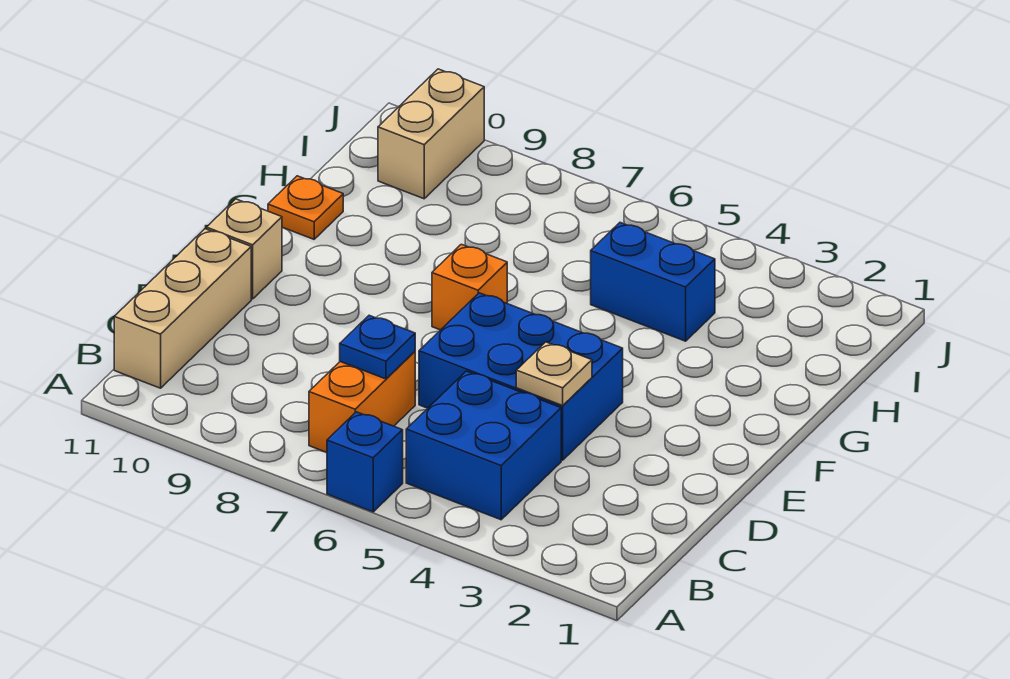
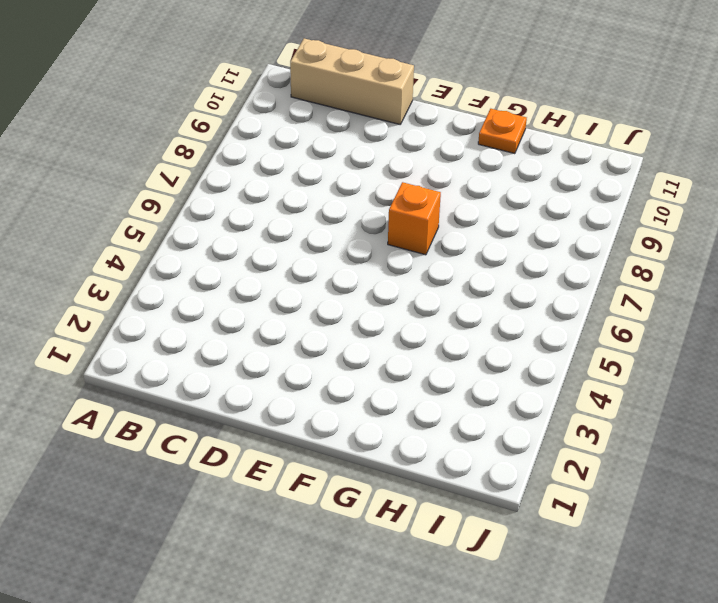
none -> blue 1x1 brick [327,412,403,512]
none -> blue 2x2 brick [406,371,561,520]
none -> orange 1x2 brick [309,352,415,452]

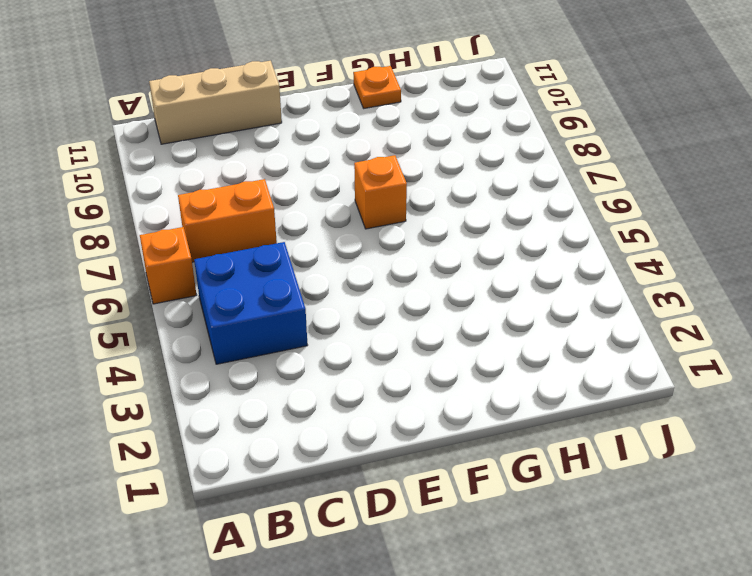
orange 1x1 brick [140,227,196,304] -> blue 1x1 brick [327,412,403,512]
none -> blue 2x3 brick [419,293,623,460]
none -> tan 1x1 brick [206,199,282,299]
none -> blue 1x2 brick [591,223,715,341]

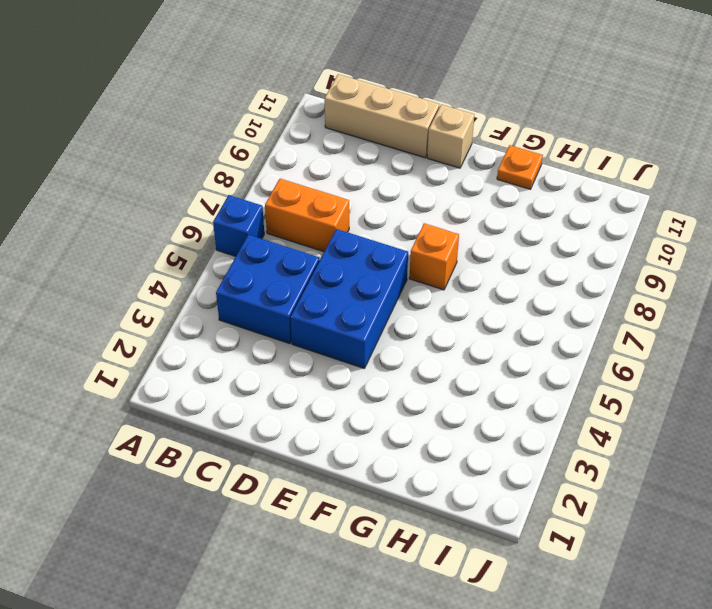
none -> blue 1x2 brick [591,223,715,341]
none -> tan 1x2 brick [378,69,484,199]
none -> blue 1x1 plate [340,315,415,379]

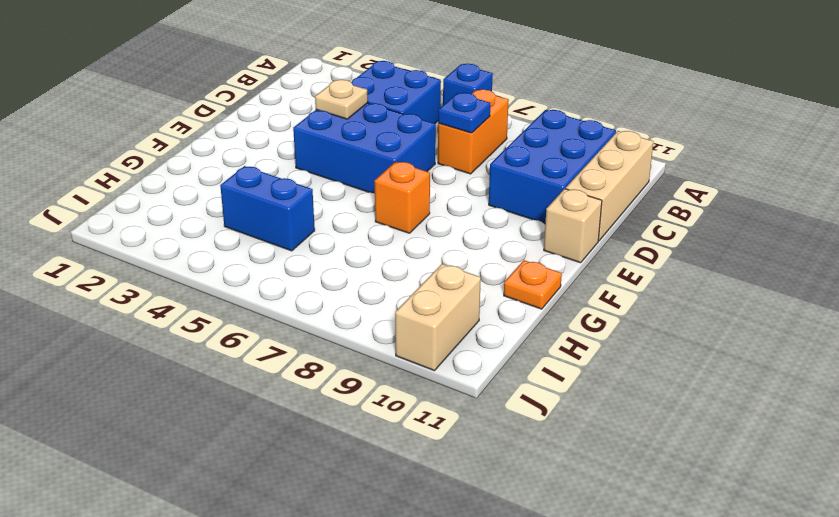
blue 2x3 brick [489,110,616,223] -> none

